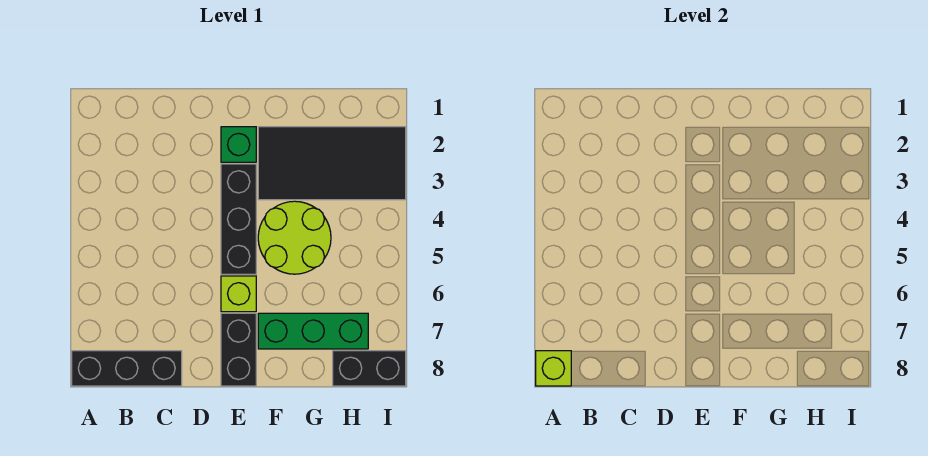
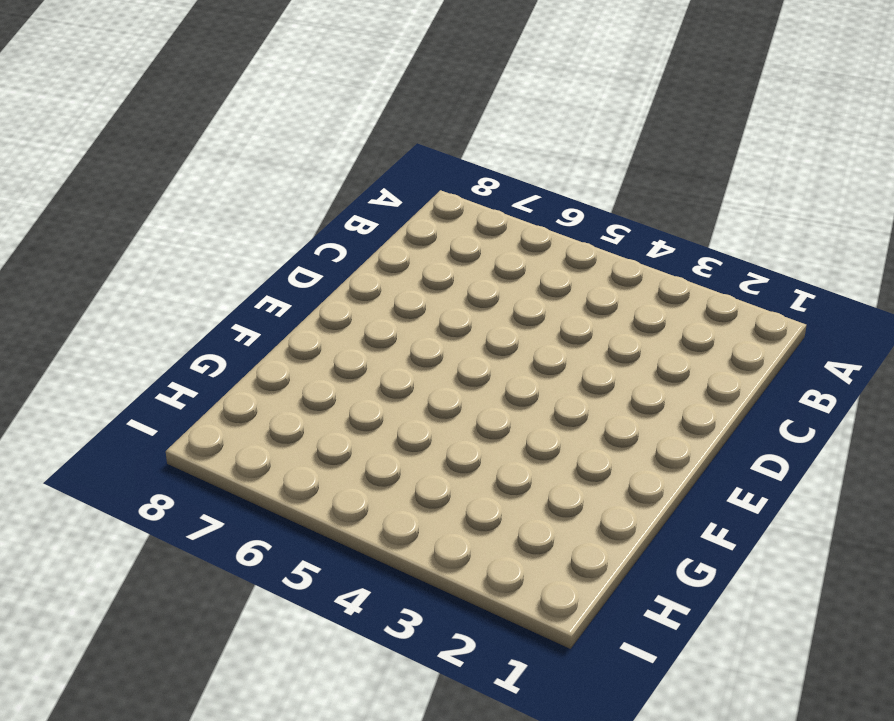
none -> black 1x3 brick [72,351,182,386]
none -> green 1x1 brick [221,127,256,162]

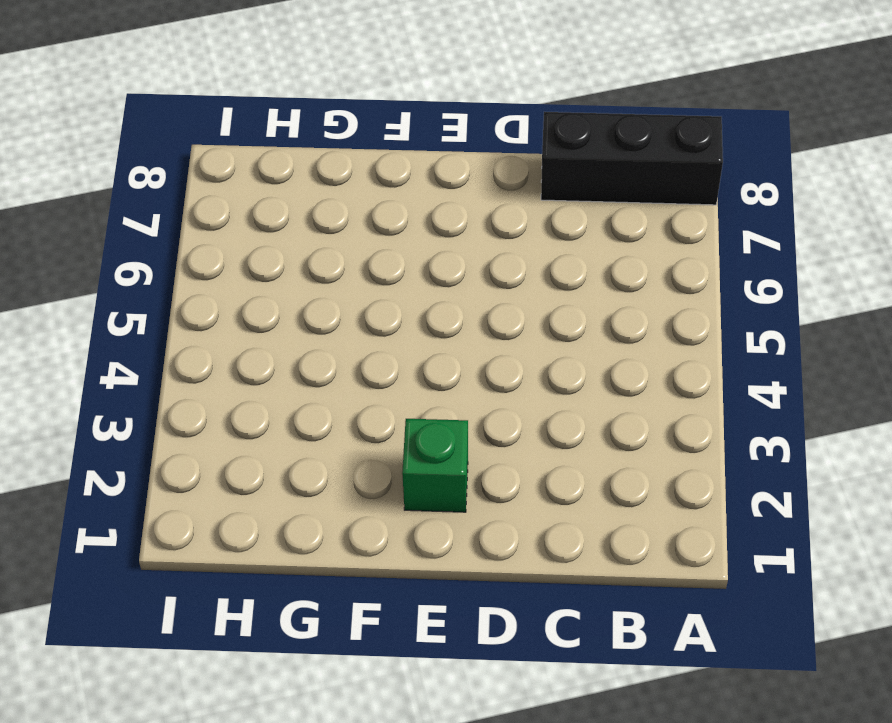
none -> black 1x3 brick [221,164,256,274]
none -> lime 1x1 brick [221,276,256,312]

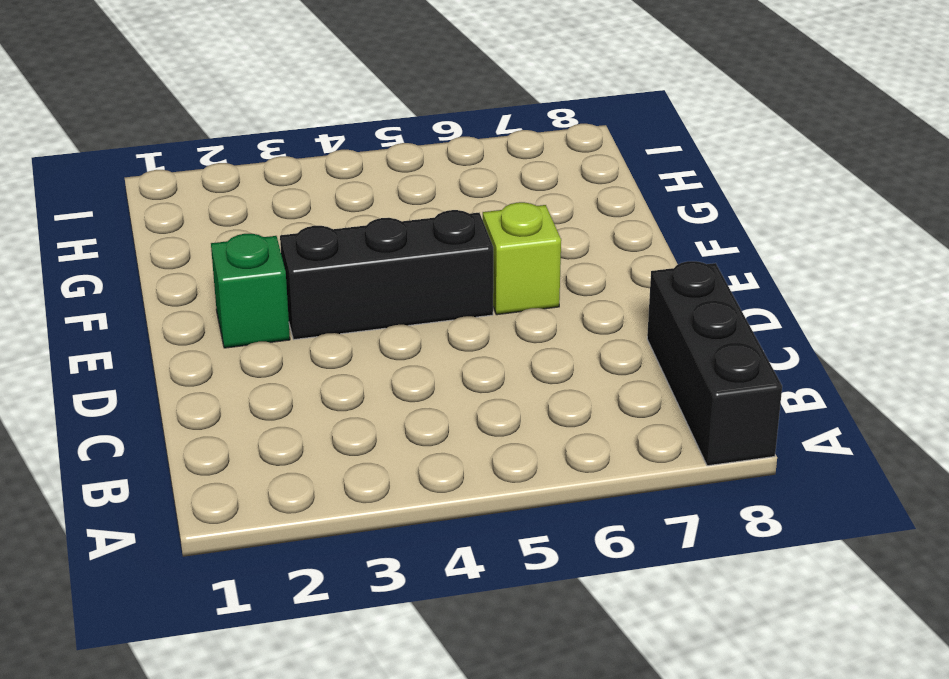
none -> black 1x2 brick [221,313,256,386]
none -> black 2x4 tile [258,127,406,200]

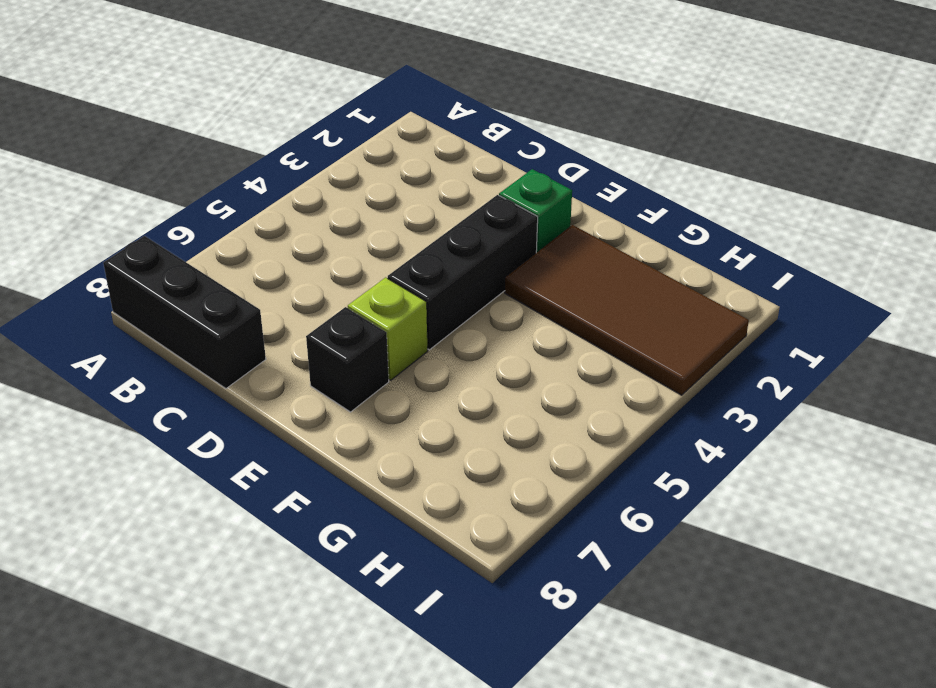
black 1x1 brick [306,307,389,412] -> black 1x2 brick [221,313,256,386]
brown 2x4 tile [505,225,749,395] -> black 2x4 tile [258,127,406,200]
none -> lime 2x2 round brick [258,201,331,274]
none -> green 1x3 brick [258,313,368,349]

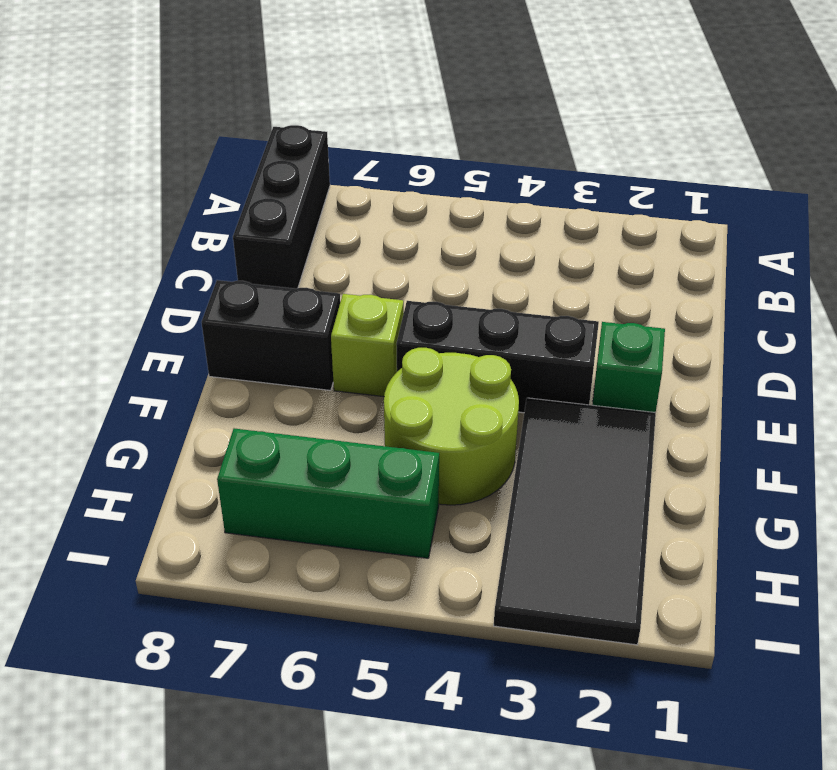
green 1x3 brick [217,428,439,558] -> green 1x3 brick turned to [258,313,368,349]
none -> black 1x2 brick [333,351,406,386]
none -> lime 1x1 brick [536,351,571,386]

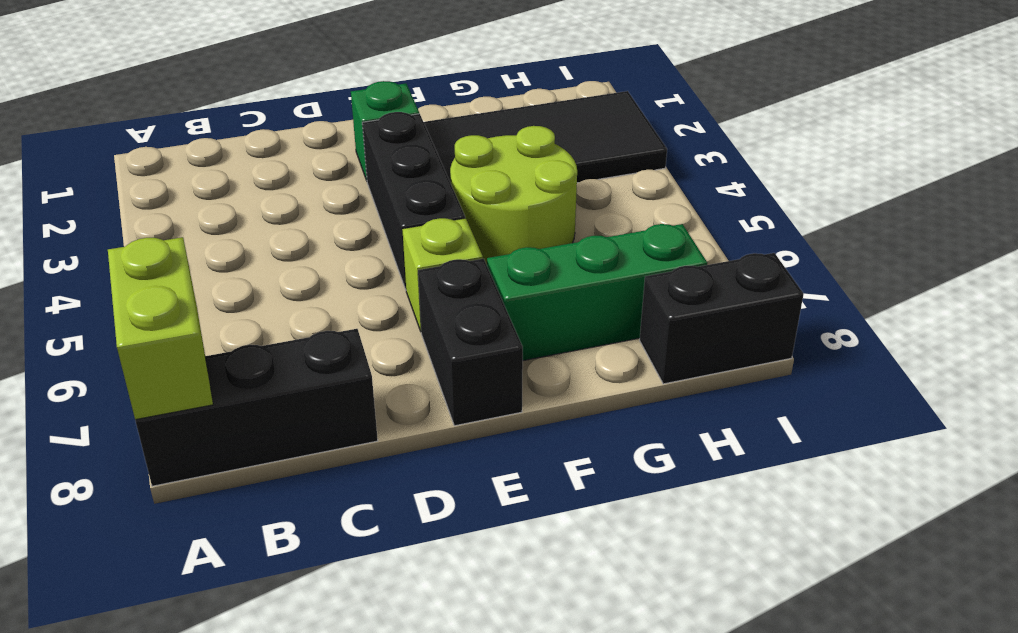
lime 1x2 brick [108,237,213,420] -> lime 1x1 brick [536,351,571,386]

